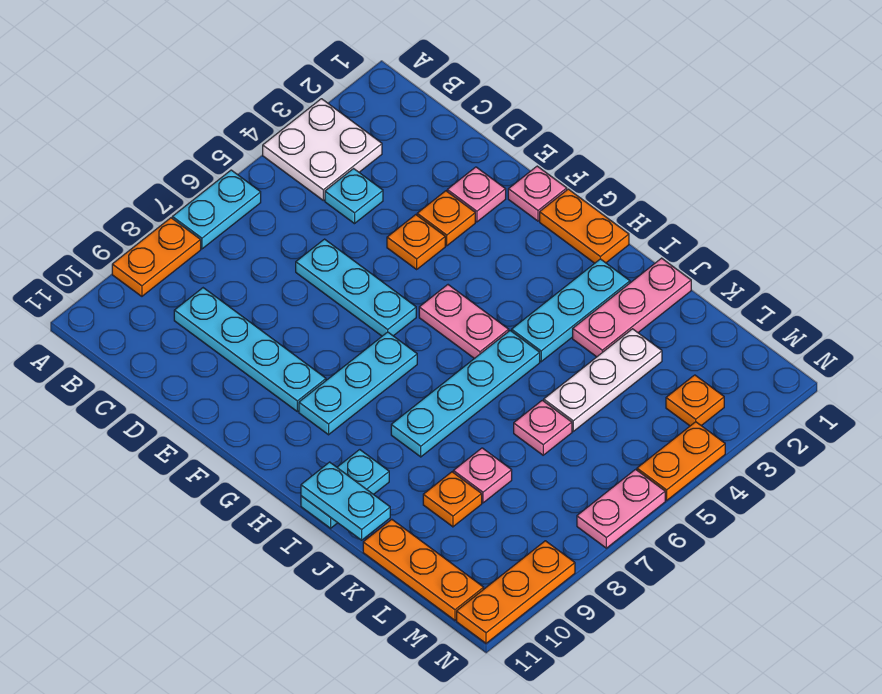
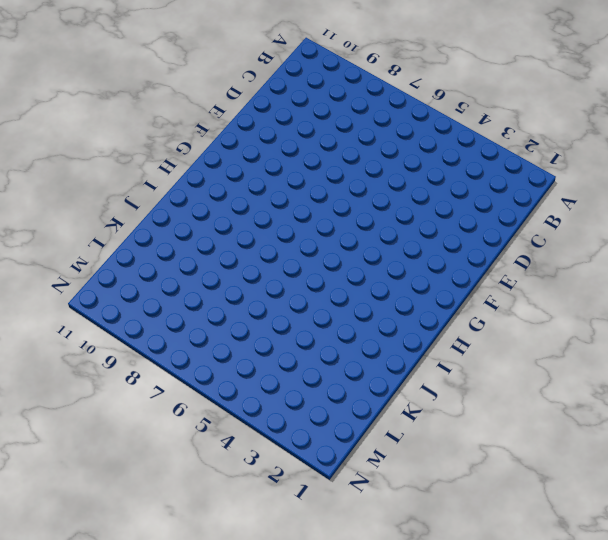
none -> white 2x2 plate [263,99,382,200]
none -> cyan 1x2 plate [172,170,261,249]
none -> orange 1x2 plate [112,218,201,296]

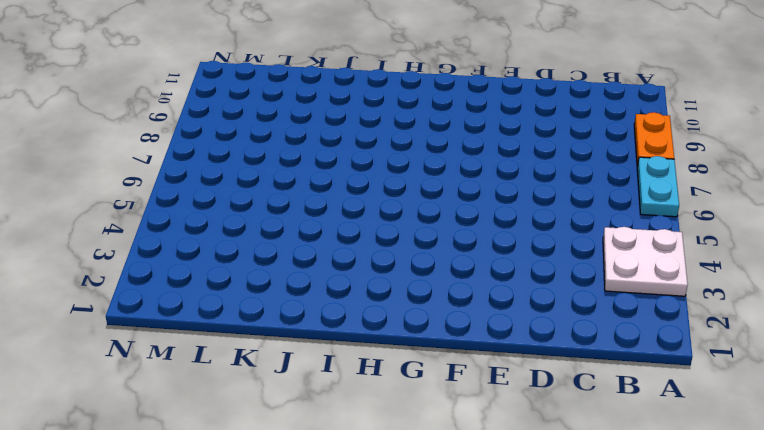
none -> cyan 1x1 plate [325,169,383,224]
none -> cyan 1x4 plate [174,288,326,412]
none -> cyan 1x3 plate [296,239,416,336]

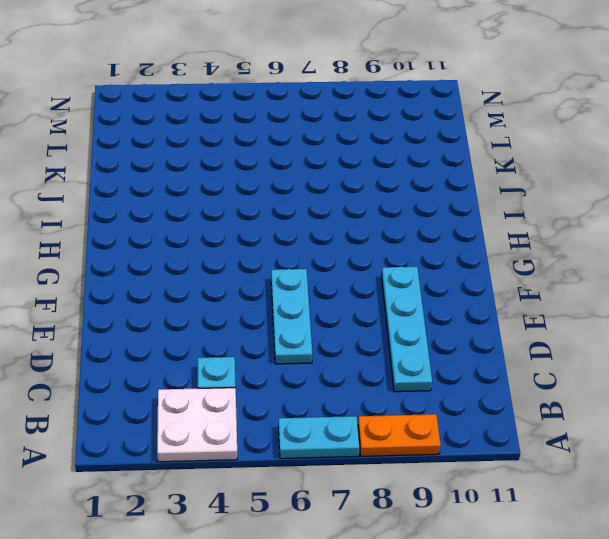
none -> pink 1x1 plate [447,167,506,222]
none -> orange 1x1 plate [417,191,475,246]
none -> orange 1x1 plate [387,215,445,269]

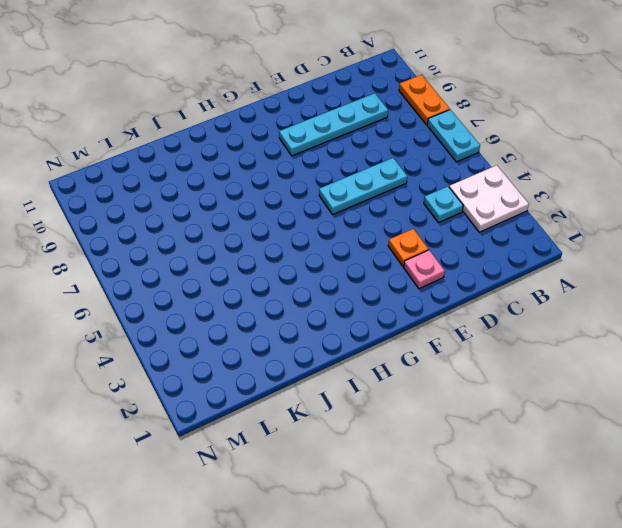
none -> orange 1x1 plate [387,215,445,269]
none -> pink 1x1 plate [508,166,567,221]
none -> orange 1x2 plate [540,189,629,263]

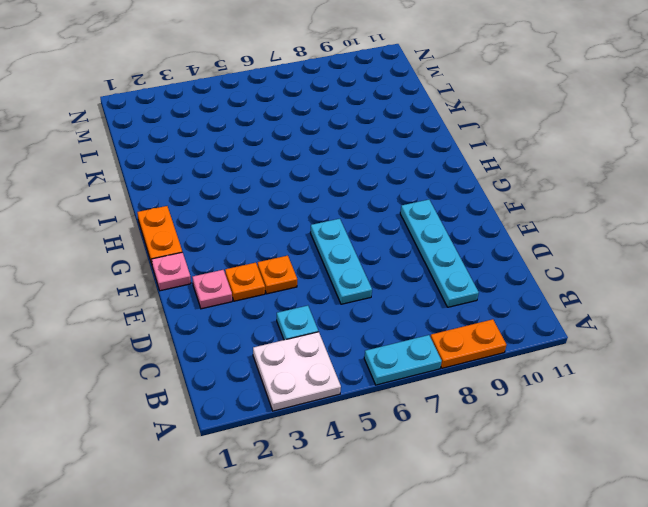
none -> pink 1x2 plate [419,285,509,359]
none -> cyan 1x3 plate [299,332,417,435]
none -> cyan 1x3 plate [512,259,630,362]

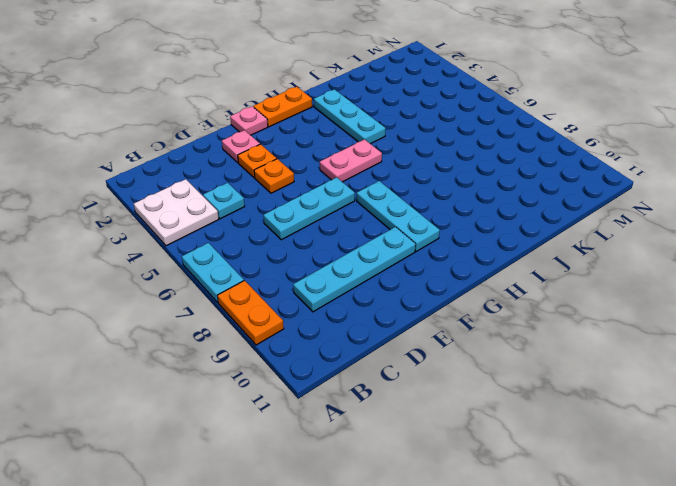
none -> cyan 1x4 plate [391,331,540,457]
none -> cyan 1x2 plate [301,450,389,528]
none -> pink 1x3 plate [573,258,691,357]

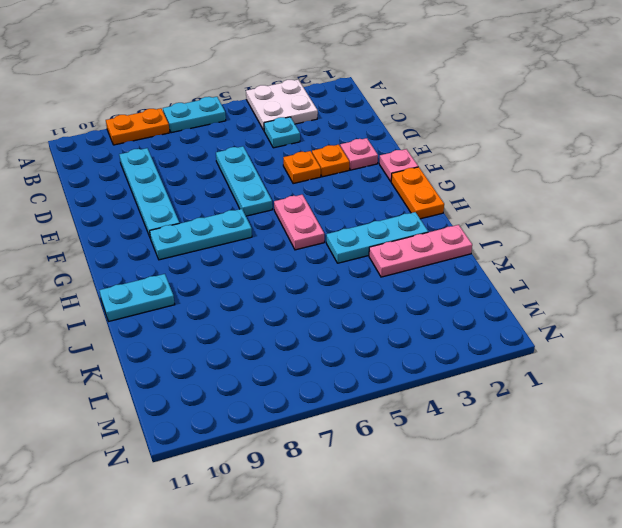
none -> cyan 1x4 plate [391,331,540,457]
none -> white 1x3 plate [544,329,662,431]
none -> pink 1x1 plate [514,400,572,455]

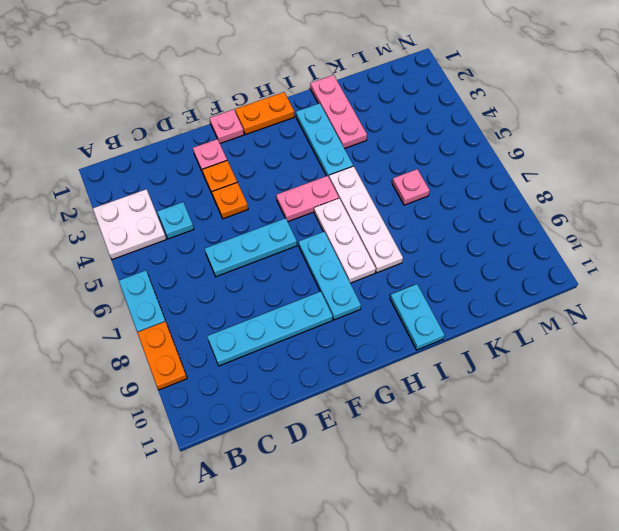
white 1x3 plate [314,198,376,283] -> white 1x3 plate moved to [544,329,662,431]
white 1x4 plate [329,166,403,273] -> cyan 1x4 plate [391,331,540,457]
none -> pink 1x1 plate [453,448,512,503]
none -> orange 1x1 plate [423,472,482,527]
none -> orange 1x3 plate [363,519,484,620]

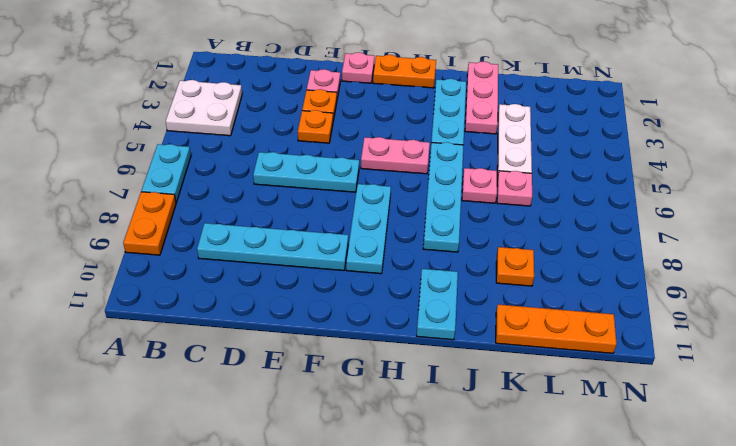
pink 1x1 plate [462,168,497,203] -> pink 1x1 plate moved to [453,448,512,503]
none -> cyan 1x1 plate [325,169,383,224]
none -> orange 1x1 plate [666,375,724,426]
none -> orange 1x2 plate [637,422,725,500]

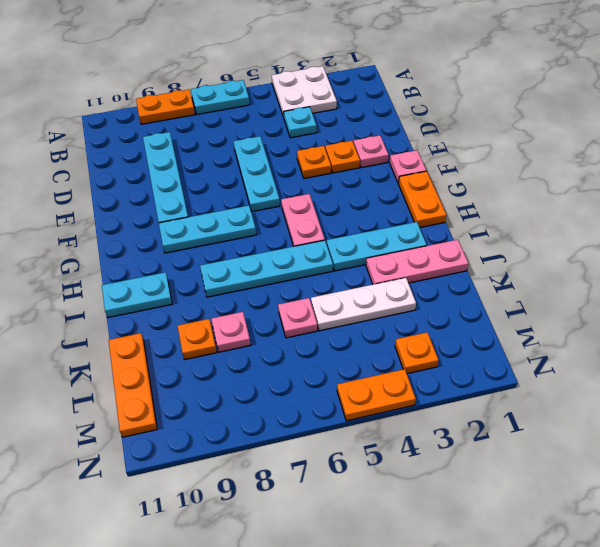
none -> pink 1x2 plate [577,469,665,548]
none -> orange 1x3 plate [457,541,575,643]
none -> cyan 1x2 plate [301,462,390,540]

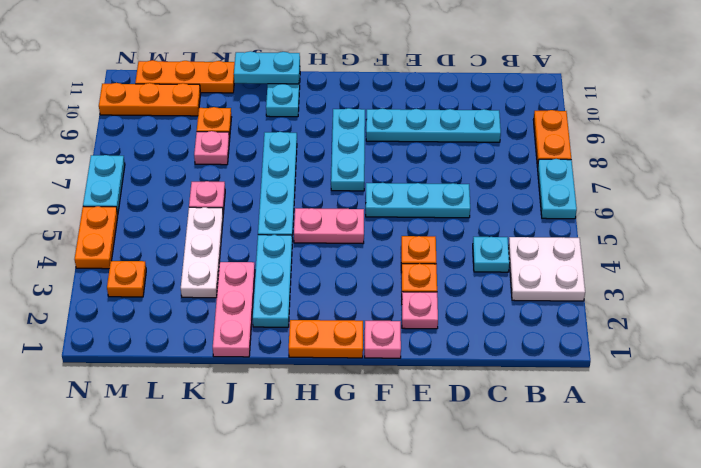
orange 1x3 plate [99,83,201,116] -> orange 1x3 plate turned to [457,541,575,643]
cyan 1x2 plate [83,155,125,214] -> pink 1x2 plate [577,469,665,548]

